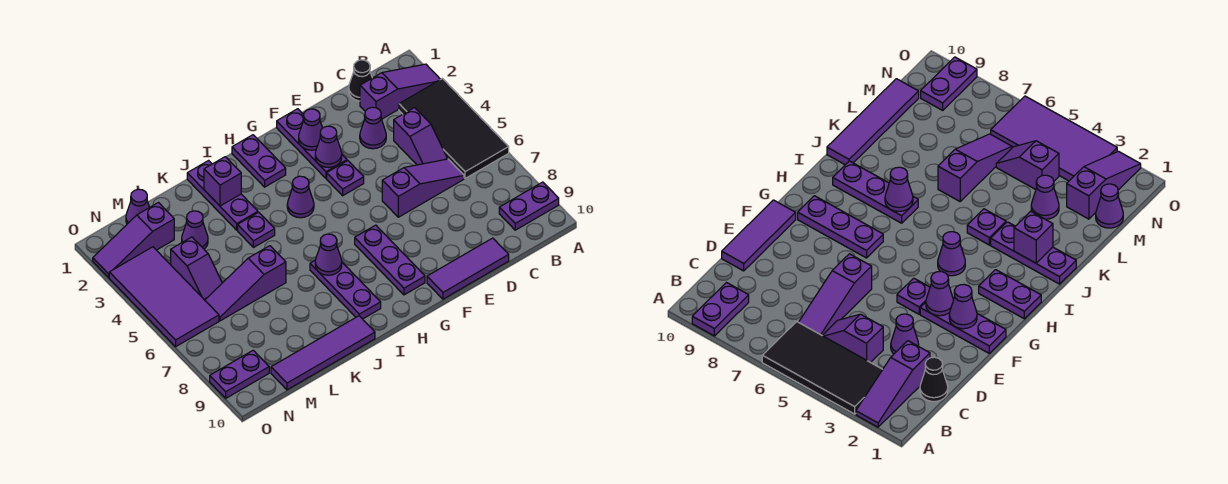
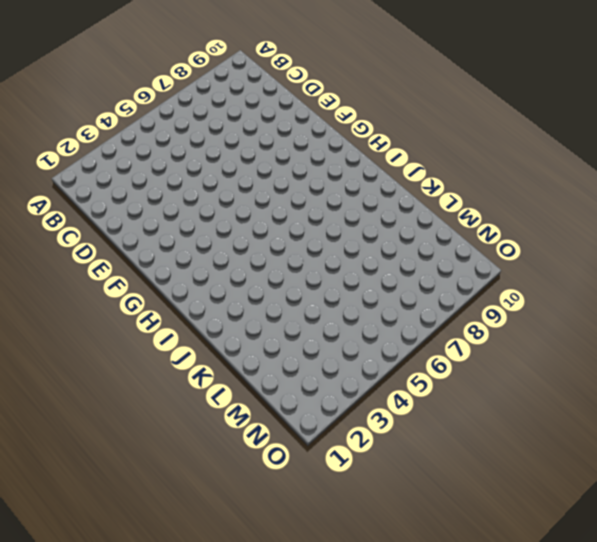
none -> purple 1x3 slope [360,64,440,119]
none -> black 2x4 tile [399,79,509,178]
none -> purple 1x2 plate [499,182,559,230]

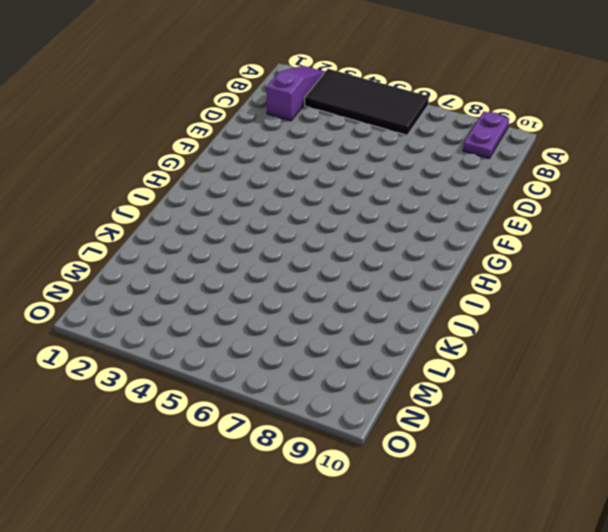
none -> black 1x1 cone [349,60,372,101]
none -> purple 1x2 slope [394,108,447,165]
none -> purple 1x3 slope [382,159,464,217]

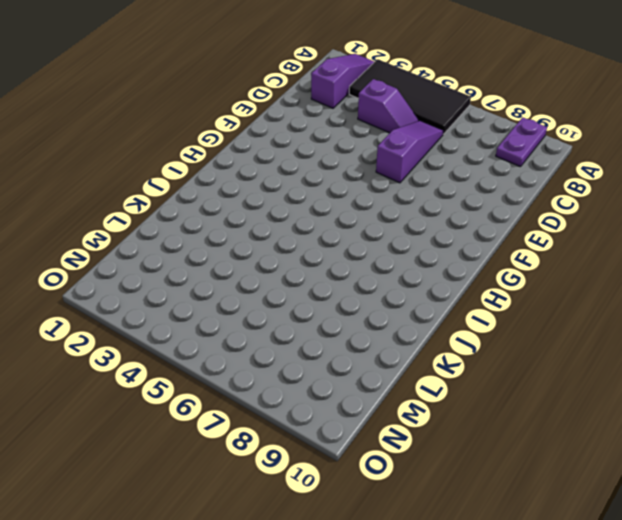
none -> black 1x1 cone [349,60,372,101]
none -> purple 1x1 cone [360,107,386,149]
none -> purple 1x3 tile [427,238,509,299]

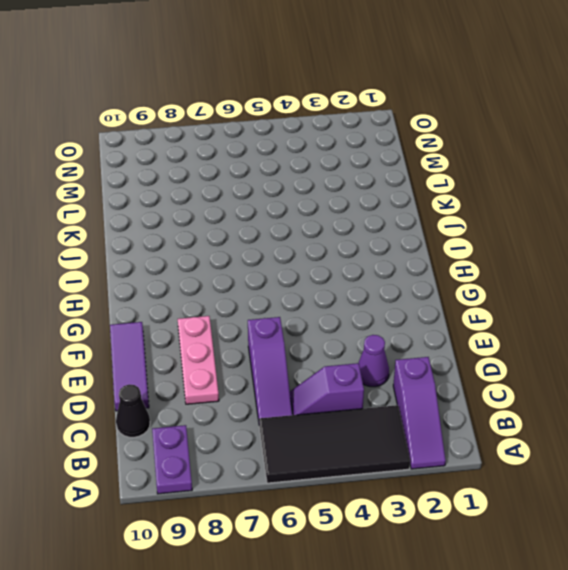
black 1x1 cone [116,384,150,437] -> black 1x1 cone moved to [349,60,372,101]
pink 1x3 plate [178,316,219,404] -> none
none -> purple 1x3 plate [277,109,347,178]
none -> purple 1x1 plate [327,161,364,196]
none -> purple 1x3 plate [355,225,425,295]

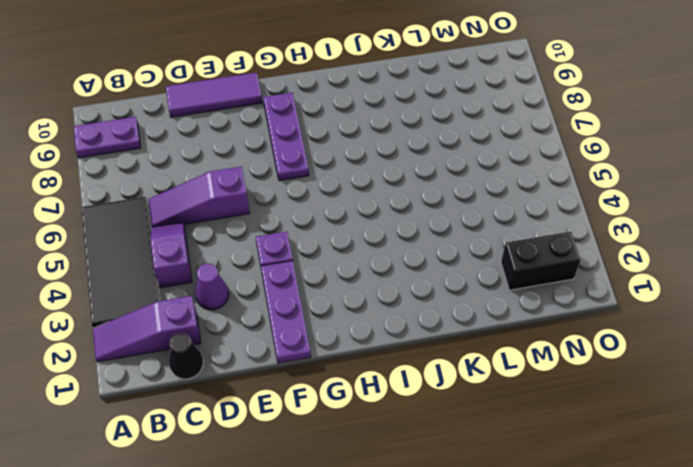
black 1x2 brick [501,232,581,290] -> purple 1x3 slope [93,203,174,278]
none -> purple 1x2 plate [232,135,286,187]
none -> purple 1x1 cone [287,176,314,218]
none -> purple 1x3 plate [310,260,381,319]

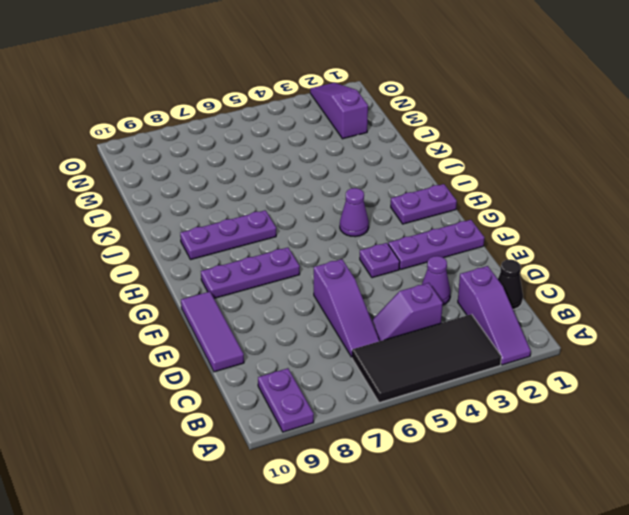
none -> purple 1x3 plate [187,161,258,230]
none -> purple 1x1 plate [238,212,275,248]
none -> purple 1x4 tile [271,316,375,390]

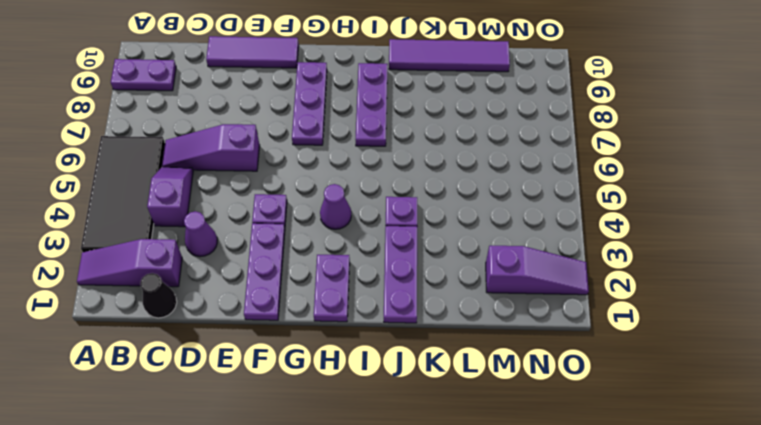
none -> purple 1x3 slope [205,246,286,321]
none -> purple 1x1 cone [182,211,208,249]
none -> purple 1x1 cone [126,189,149,224]

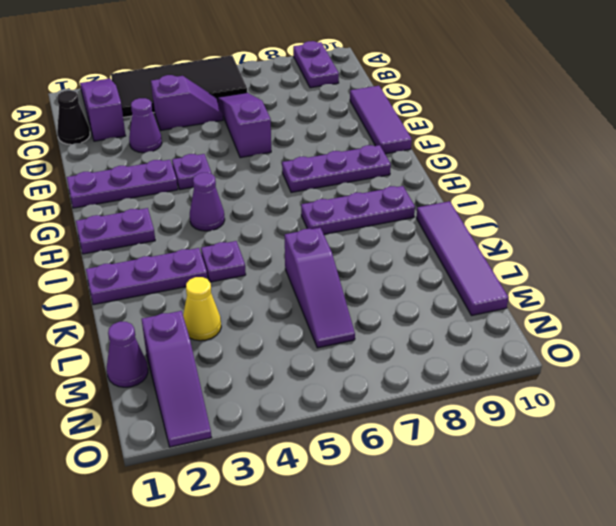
yellow 1x1 cone [183,277,221,341] -> purple 1x1 cone [182,211,208,249]
none -> purple 1x2 slope [171,237,222,300]
none -> purple 2x4 tile [109,247,219,347]
none -> purple 1x2 plate [210,350,269,398]

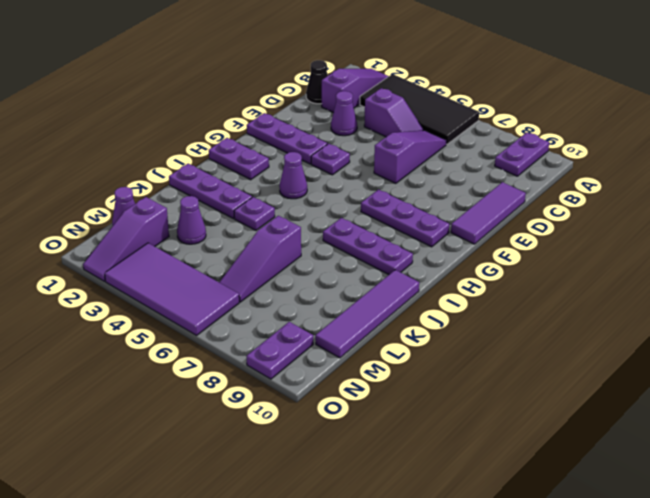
none -> purple 1x2 slope [171,237,222,300]
none -> purple 1x1 cone [299,109,322,150]
none -> purple 1x1 cone [315,126,342,168]

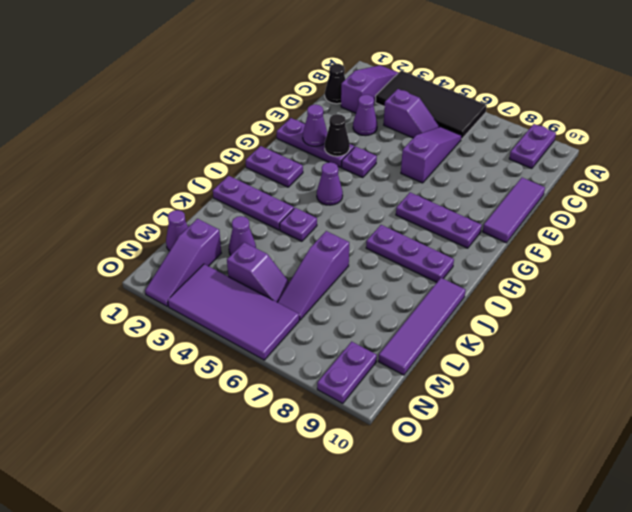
black 1x1 cone [325,114,350,156] -> purple 1x1 cone [315,126,342,168]
none -> purple 1x1 cone [315,234,342,275]
none -> purple 1x1 brick [204,157,241,206]

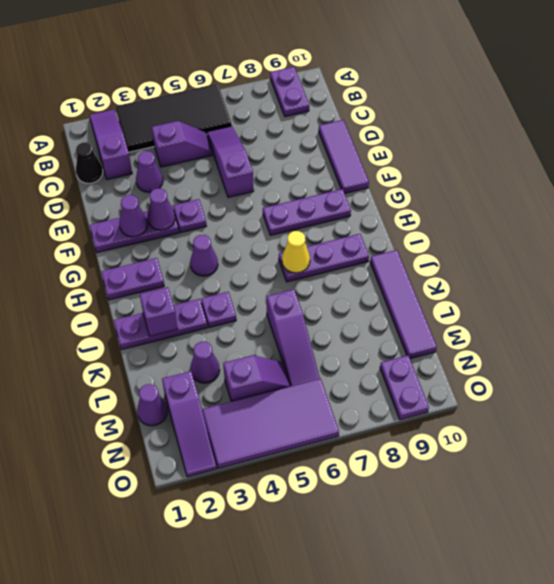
yellow 1x1 cone [282,231,310,273] -> purple 1x1 cone [315,234,342,275]

